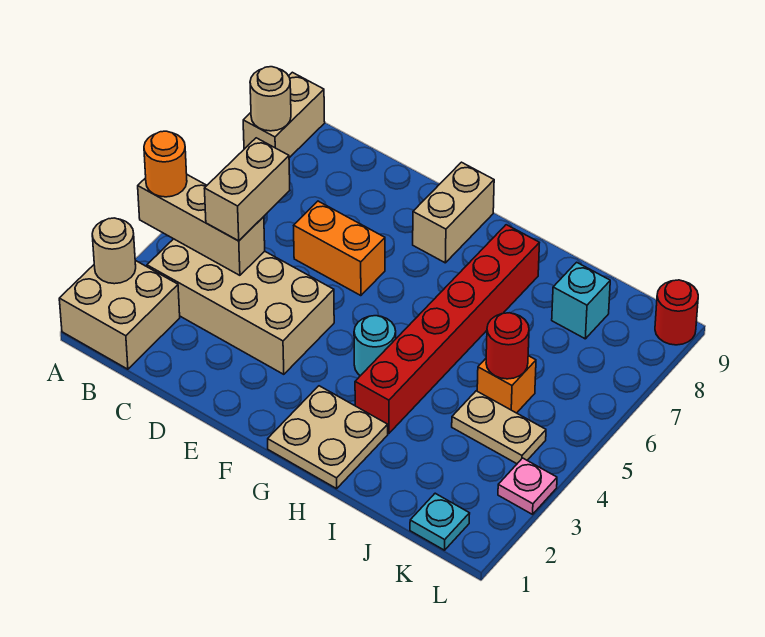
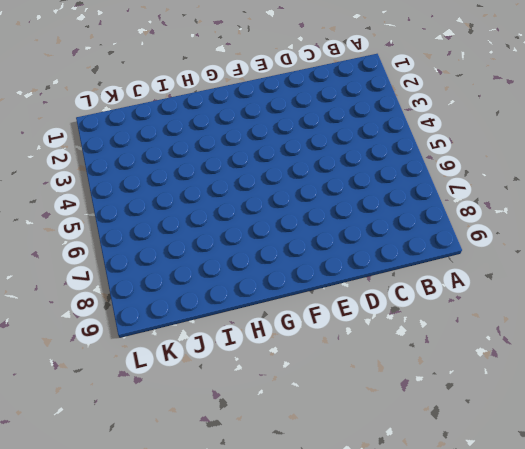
none -> tan 2x2 brick [59,260,180,369]
none -> tan 1x2 brick [243,72,325,158]
none -> tan 2x4 brick [147,239,334,374]

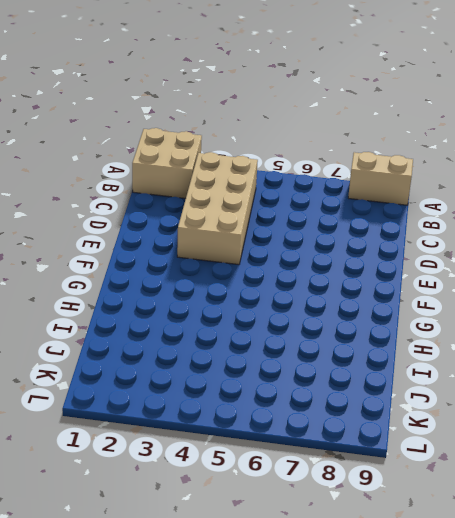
none -> orange 1x2 brick [294,201,385,296]
none -> tan 1x2 brick [413,162,494,263]
none -> tan 2x2 plate [268,386,388,489]

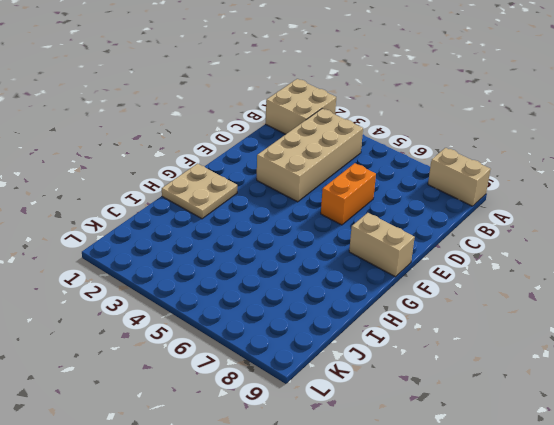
none -> cyan 1x1 round brick [354,316,396,376]
none -> red 1x6 brick [355,225,539,434]
none -> tan 1x2 plate [452,391,546,464]

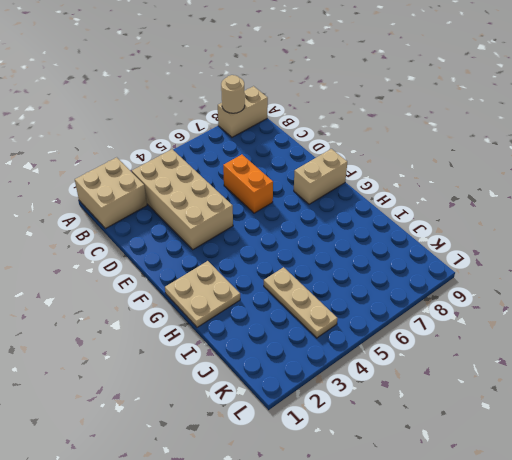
tan 1x3 plate [264,267,338,338] -> tan 1x2 plate [452,391,546,464]
none -> cyan 1x1 round brick [354,316,396,376]
none -> red 1x6 brick [355,225,539,434]
none -> orange 1x1 brick [477,356,536,413]

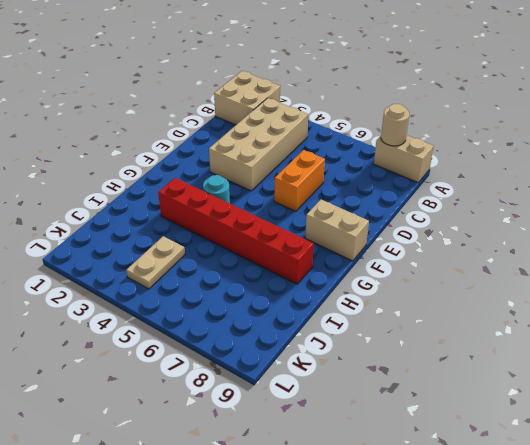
none -> tan 2x2 plate [268,386,388,489]
none -> orange 1x1 brick [477,356,536,413]
none -> cyan 1x1 brick [552,262,610,339]

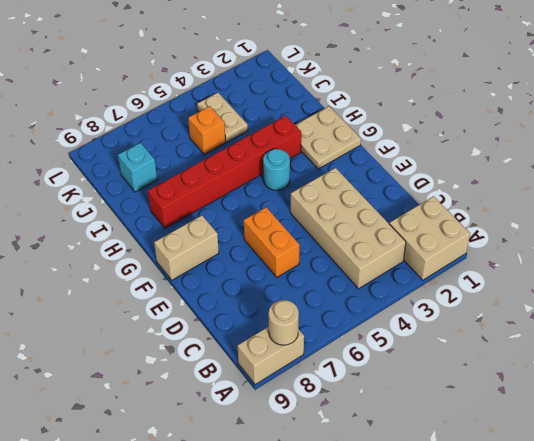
none -> cyan 1x1 plate [410,493,470,550]
none -> pink 1x1 plate [498,458,557,514]
none -> red 1x1 round brick [655,280,698,345]

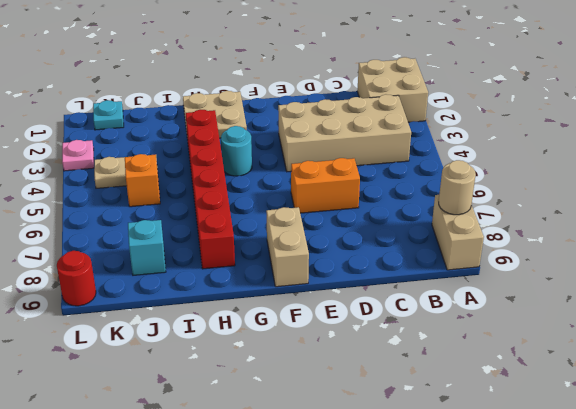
none -> tan 1x1 round brick [92,218,136,284]
none -> tan 1x3 brick [138,175,265,275]
none -> red 1x1 round brick [486,313,529,379]

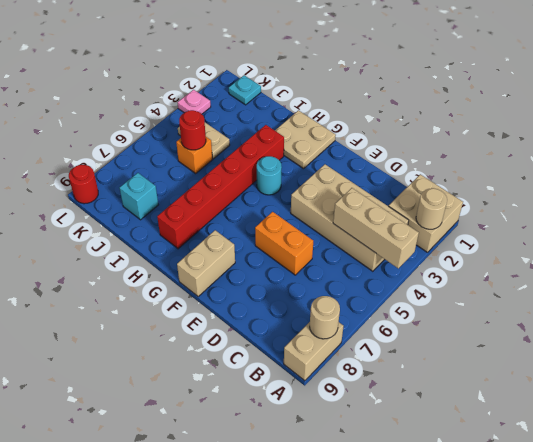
none -> orange 1x1 round brick [144,131,187,197]
none -> tan 1x2 brick [204,138,290,241]

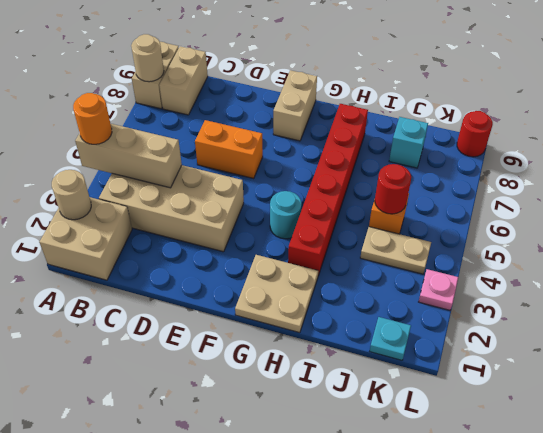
tan 1x2 brick [159,46,208,115] -> tan 1x2 brick moved to [204,138,290,241]

